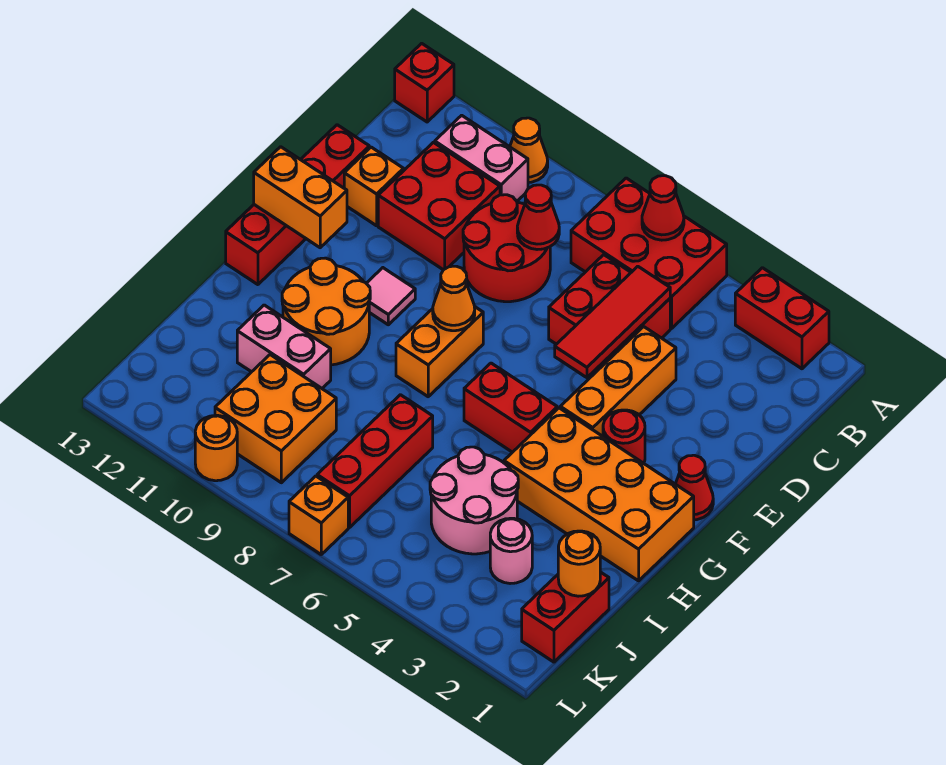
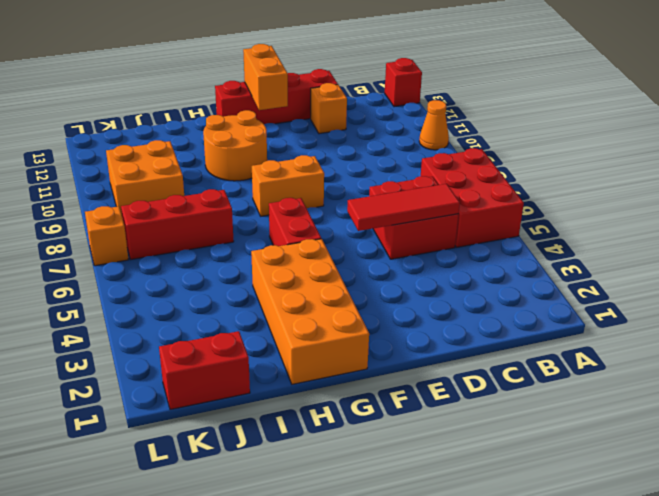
none -> red 1x2 brick [735,268,829,369]
none -> pink 1x2 brick [435,115,528,201]
none -> red 2x2 round brick [463,195,550,302]
none -> red 2x2 brick [378,142,500,270]

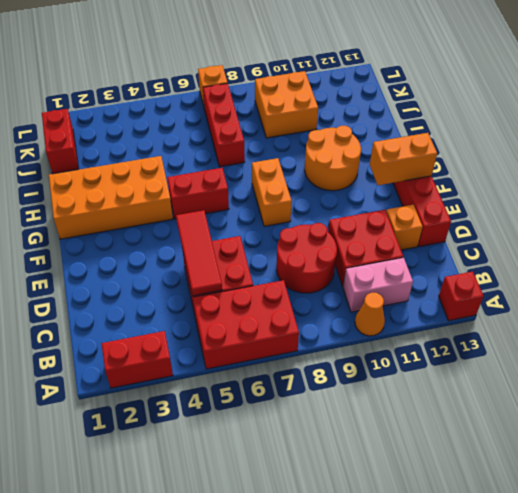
none -> orange 1x3 brick [560,327,676,436]
none -> red 1x1 cone [676,455,713,520]
none -> red 1x1 round brick [603,410,645,463]
none -> pink 1x1 tile [366,268,415,325]

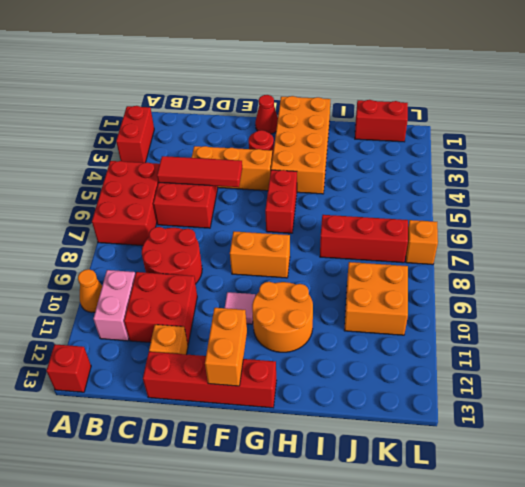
none -> pink 2x2 round brick [430,447,518,554]
none -> pink 1x2 brick [237,305,331,388]
none -> pink 1x1 round brick [490,518,532,584]
none -> orange 1x1 round brick [195,415,237,481]

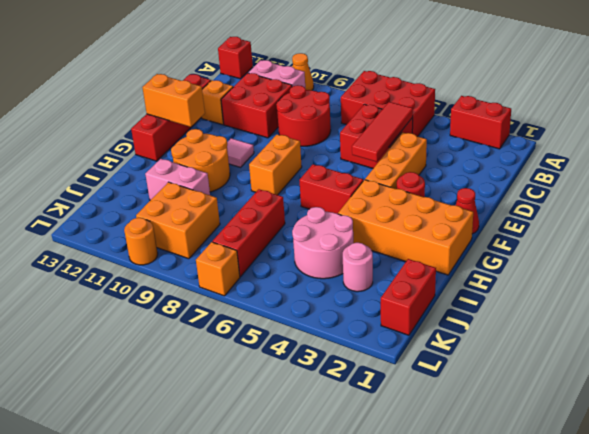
none -> red 1x1 cone [642,176,684,240]
none -> red 1x1 cone [517,185,559,250]
none -> orange 1x1 cone [433,266,475,331]
none -> orange 1x1 round brick [558,531,600,596]

